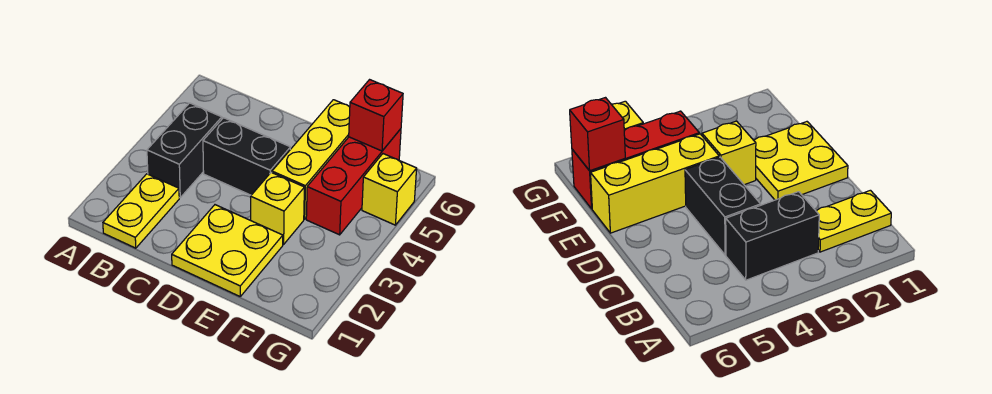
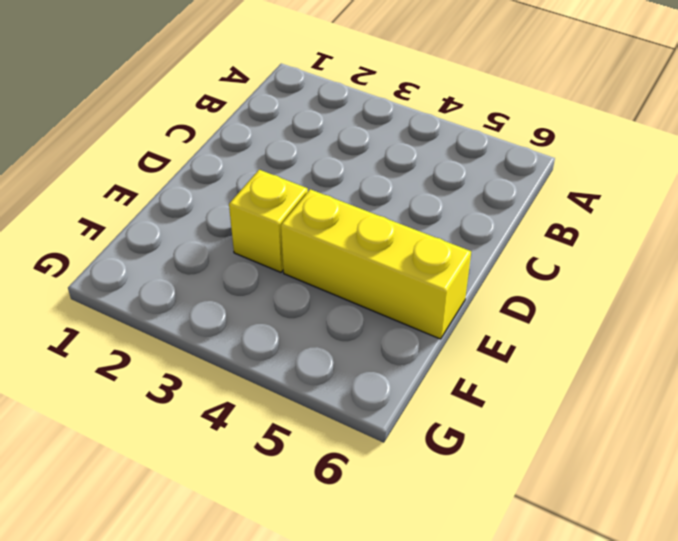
none -> yellow 1x2 plate [103,174,179,248]
none -> black 1x2 brick [147,103,222,198]

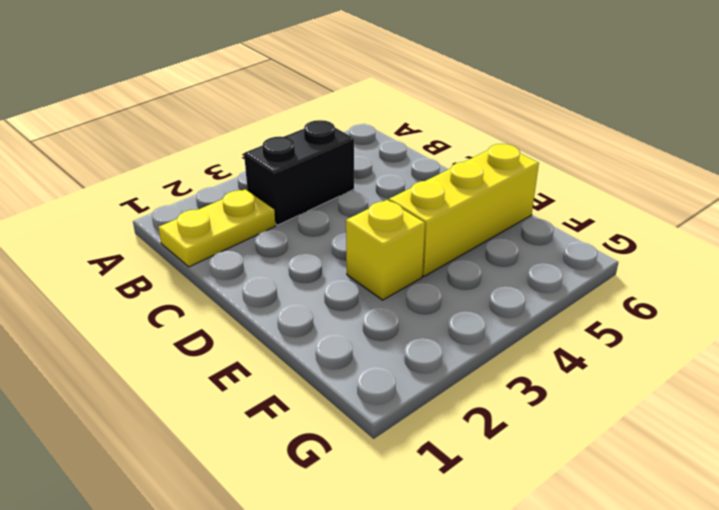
none -> black 1x2 brick [203,118,291,195]
none -> yellow 2x2 plate [172,205,283,296]

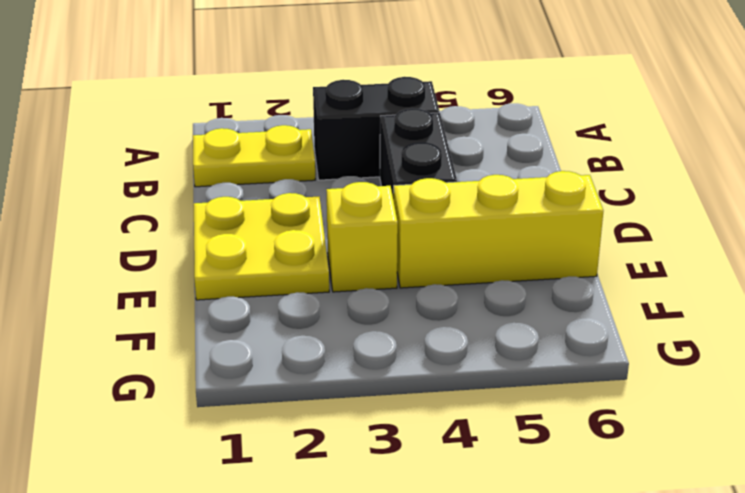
none -> red 1x3 brick [306,129,401,235]
none -> yellow 1x1 brick [362,154,417,225]

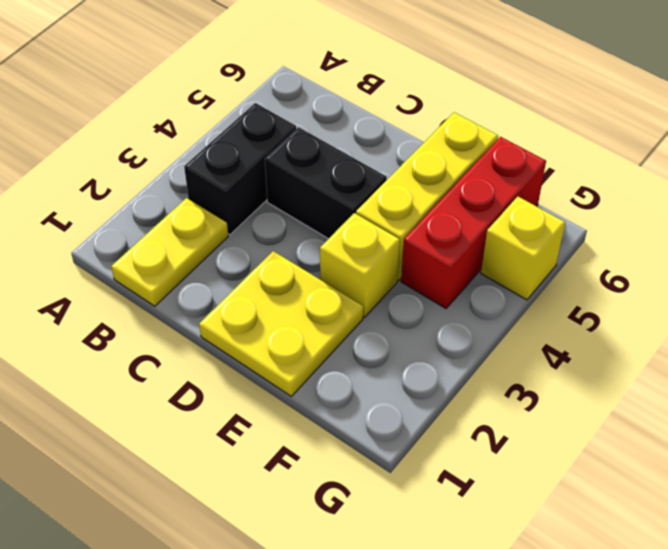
none -> red 1x1 brick [349,80,403,151]

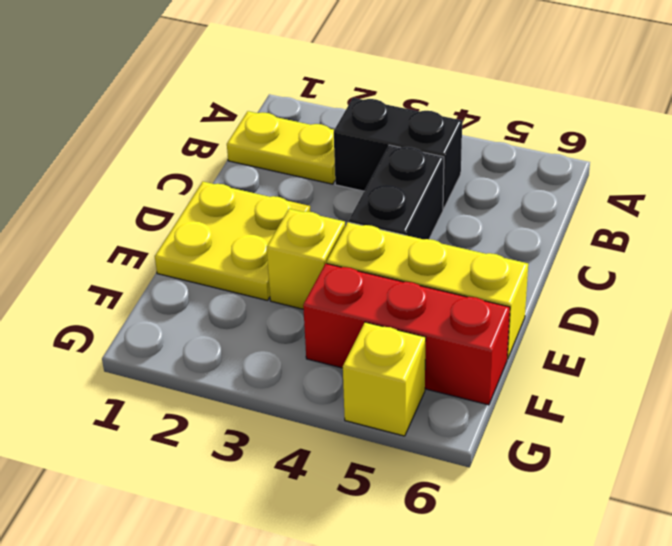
none -> red 1x1 brick [349,80,403,151]

